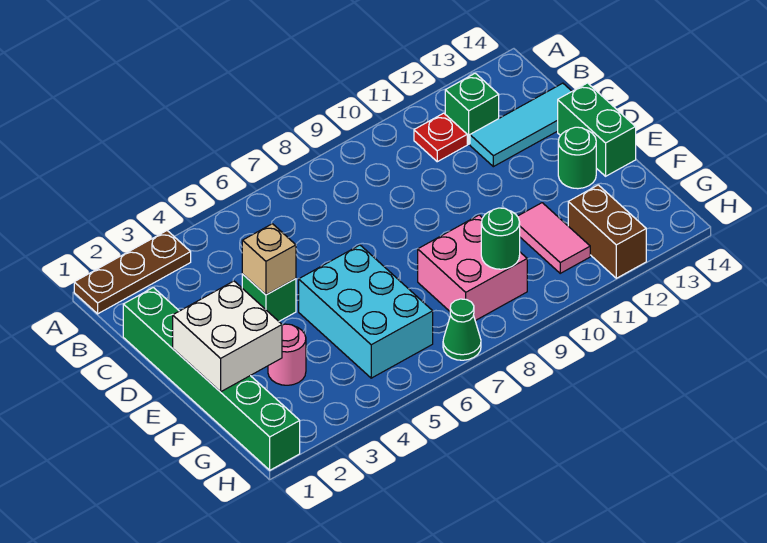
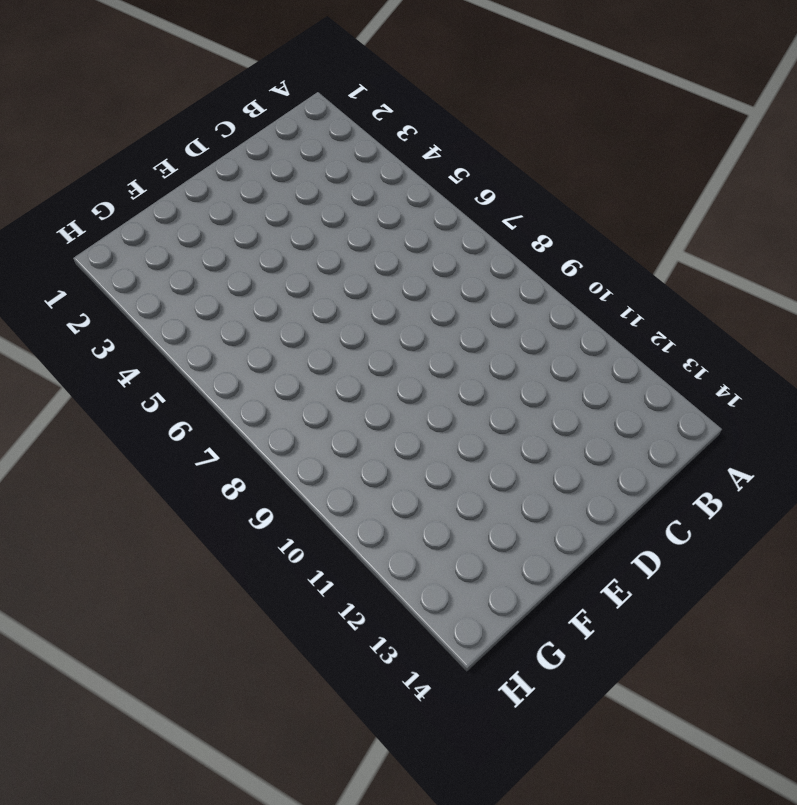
none -> brown 1x3 plate [74,231,191,314]
none -> red 1x1 plate [414,113,467,162]
none -> green 1x1 brick [445,73,499,144]

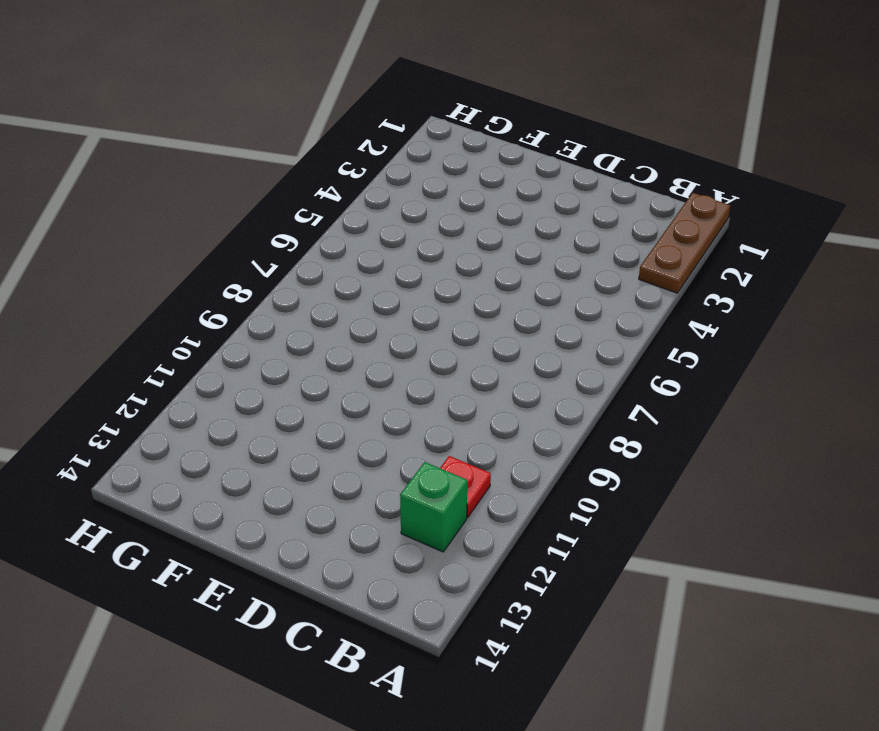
none -> green 1x6 brick [123,288,300,470]
none -> cyan 1x3 tile [470,83,572,167]
none -> green 1x1 brick [242,274,296,321]

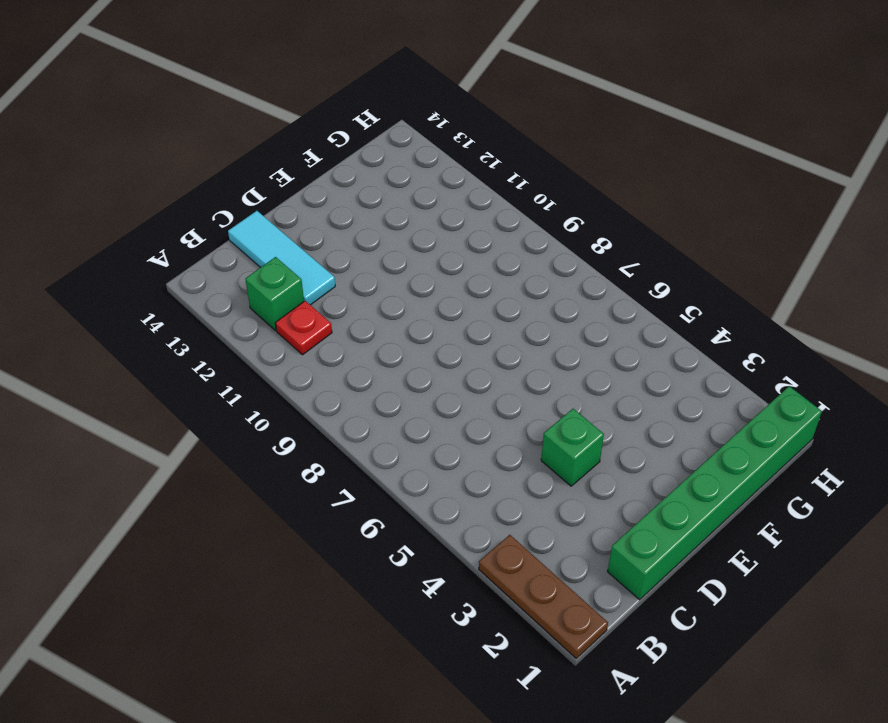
none -> green 1x2 brick [558,83,636,176]
none -> cyan 2x3 brick [299,245,433,378]
none -> green 1x1 round brick [558,127,596,189]

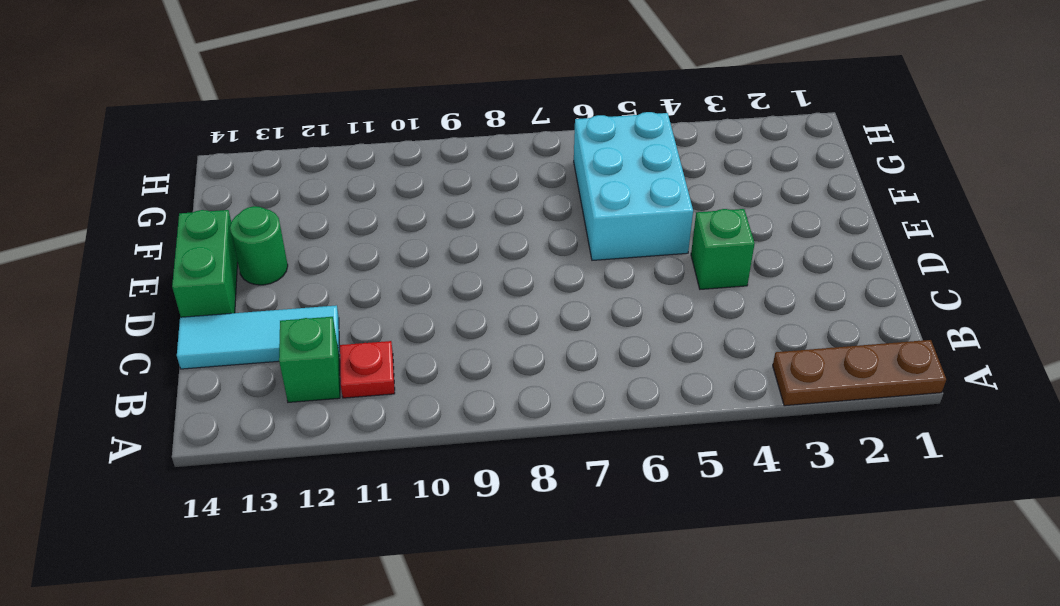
none -> green 1x6 brick [123,288,300,470]
none -> pink 1x1 round brick [268,324,306,385]
none -> pink 2x2 brick [418,215,527,321]

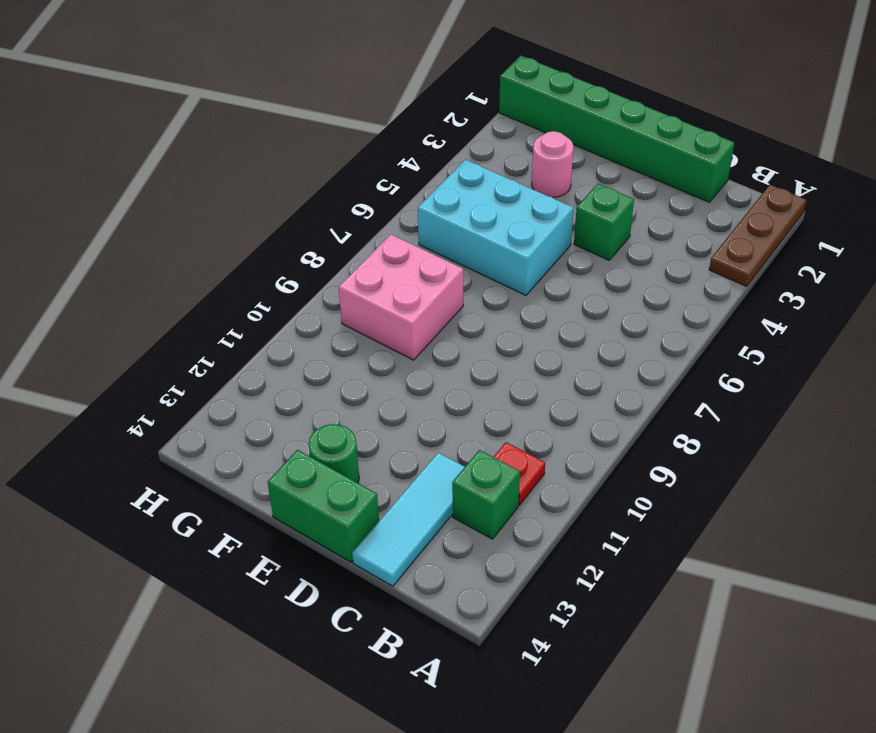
none -> pink 1x2 tile [517,203,590,273]
none -> brown 1x2 brick [568,185,646,278]
none -> green 1x1 cone [443,299,481,360]

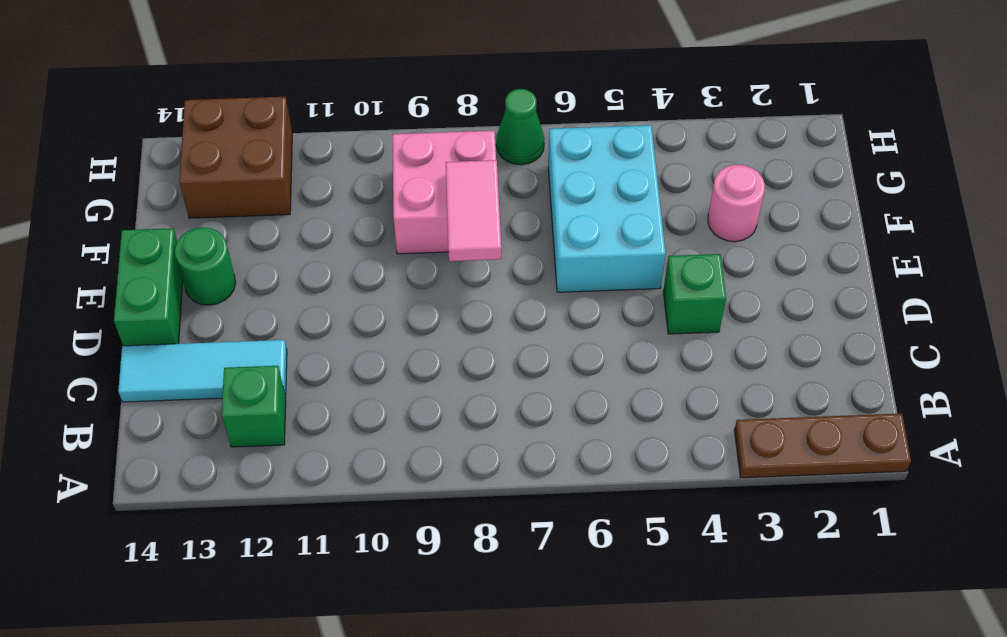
pink 1x2 tile [446,160,501,261] -> pink 1x2 tile moved to [517,203,590,273]
brown 2x2 brick [179,97,292,218] -> brown 1x2 brick [568,185,646,278]
none -> red 1x1 plate [414,113,467,162]
none -> green 1x6 brick [123,288,300,470]
none -> tan 1x1 brick [242,224,296,295]

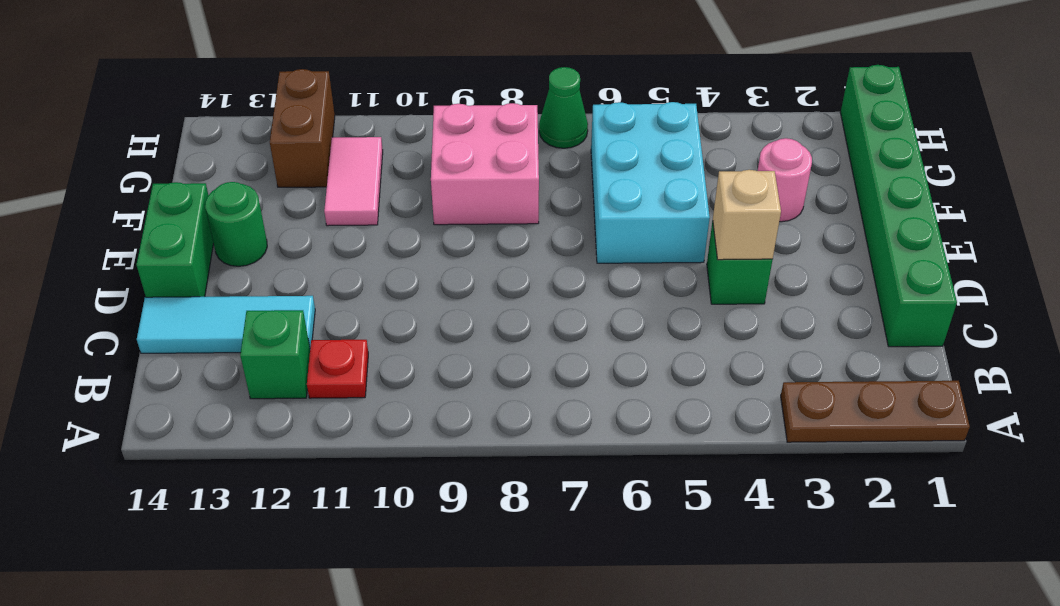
none -> white 2x2 brick [173,281,282,392]
none -> green 1x1 round brick [481,208,520,269]

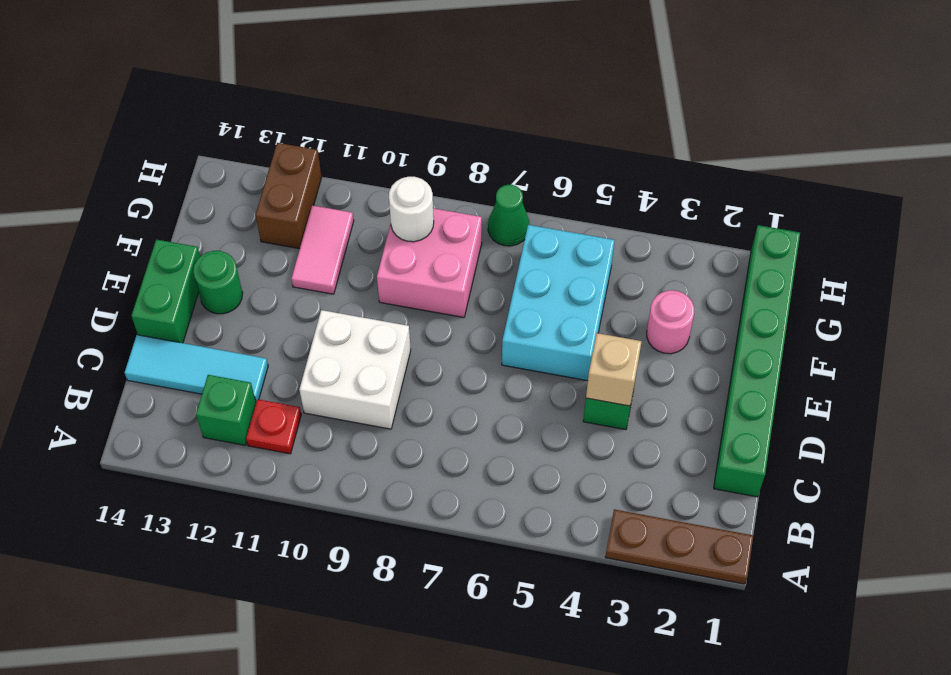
white 2x2 brick [299,310,411,429] -> white 2x2 brick moved to [173,281,282,392]
white 1x1 round brick [389,177,434,242] -> green 1x1 round brick [481,208,520,269]

